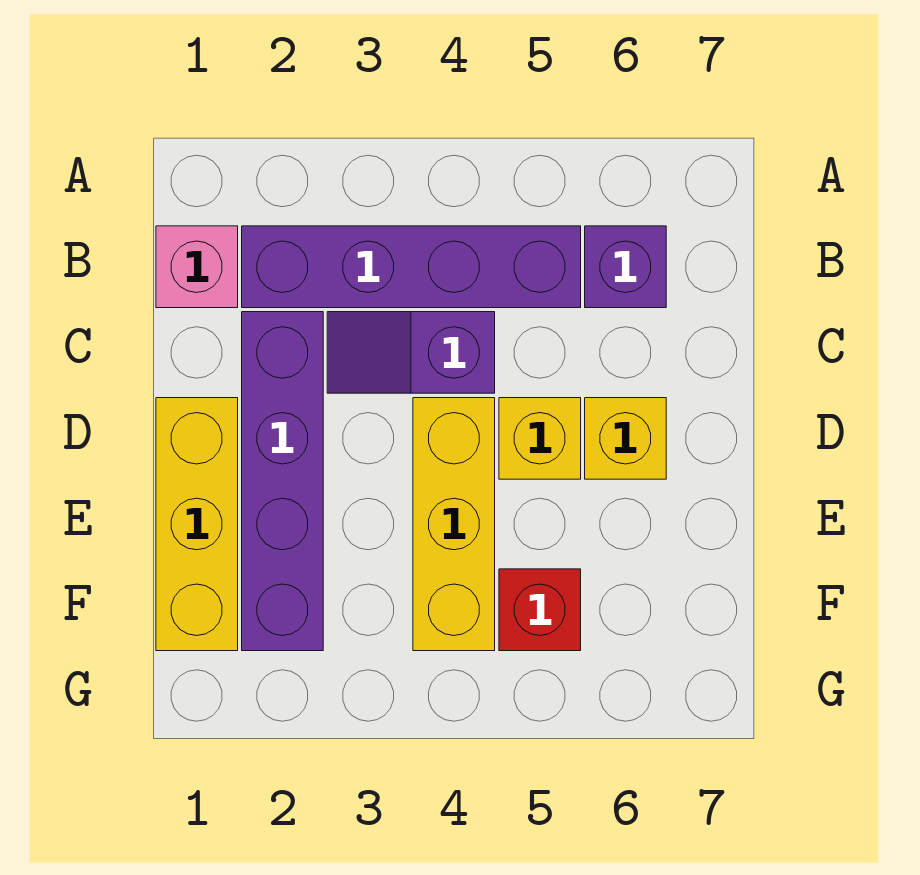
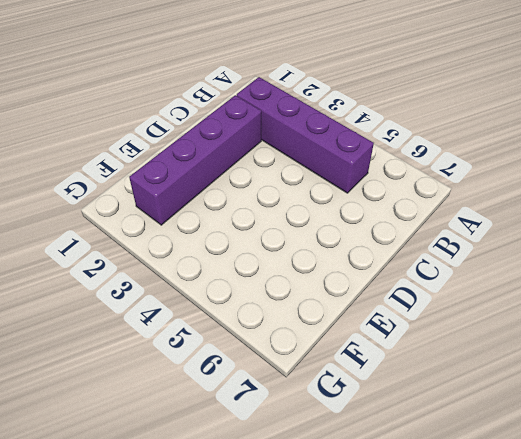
none -> pink 1x1 brick [156,226,238,308]
none -> purple 1x1 brick [585,226,666,308]

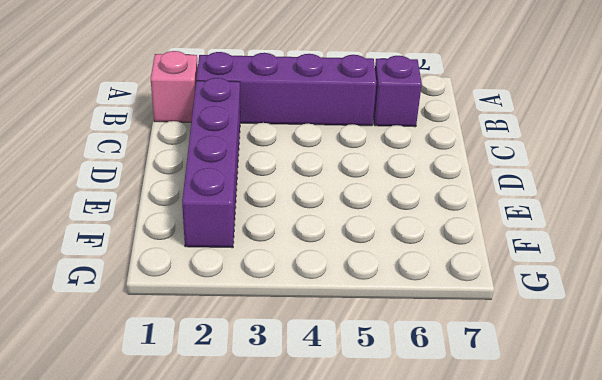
none -> purple 1x2 slope [327,312,495,393]
none -> yellow 1x3 brick [156,398,238,651]

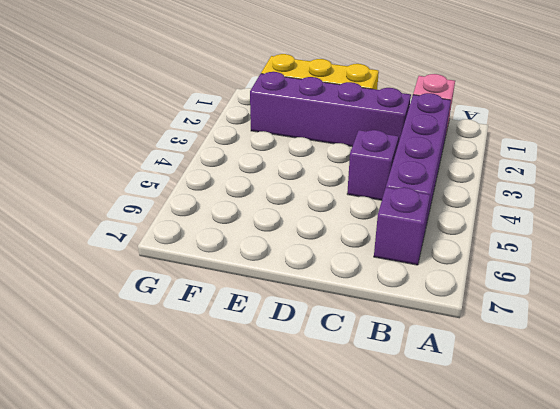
none -> yellow 1x3 brick [413,398,495,651]
none -> yellow 1x1 brick [499,398,581,479]

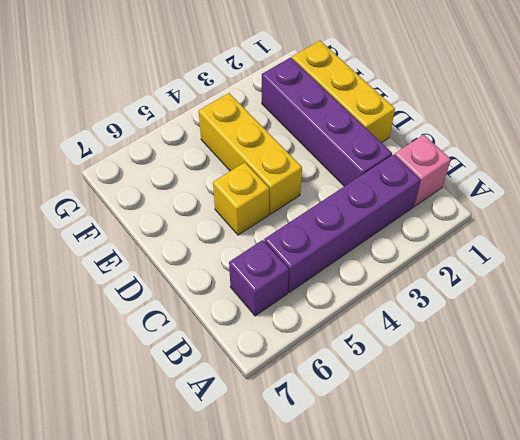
none -> purple 1x2 slope [327,312,495,393]
none -> yellow 1x1 brick [585,398,666,479]

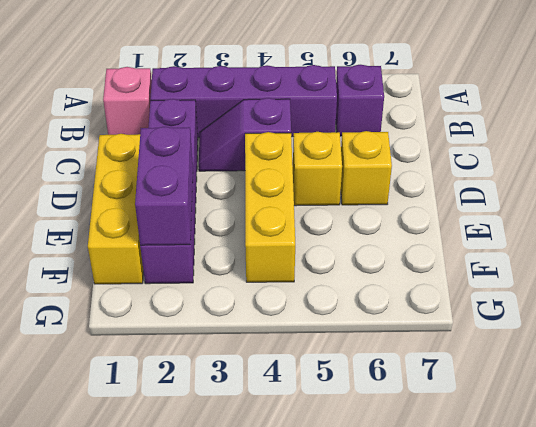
purple 1x2 brick [135,127,193,245] -> none
none -> red 1x1 brick [499,569,581,651]

